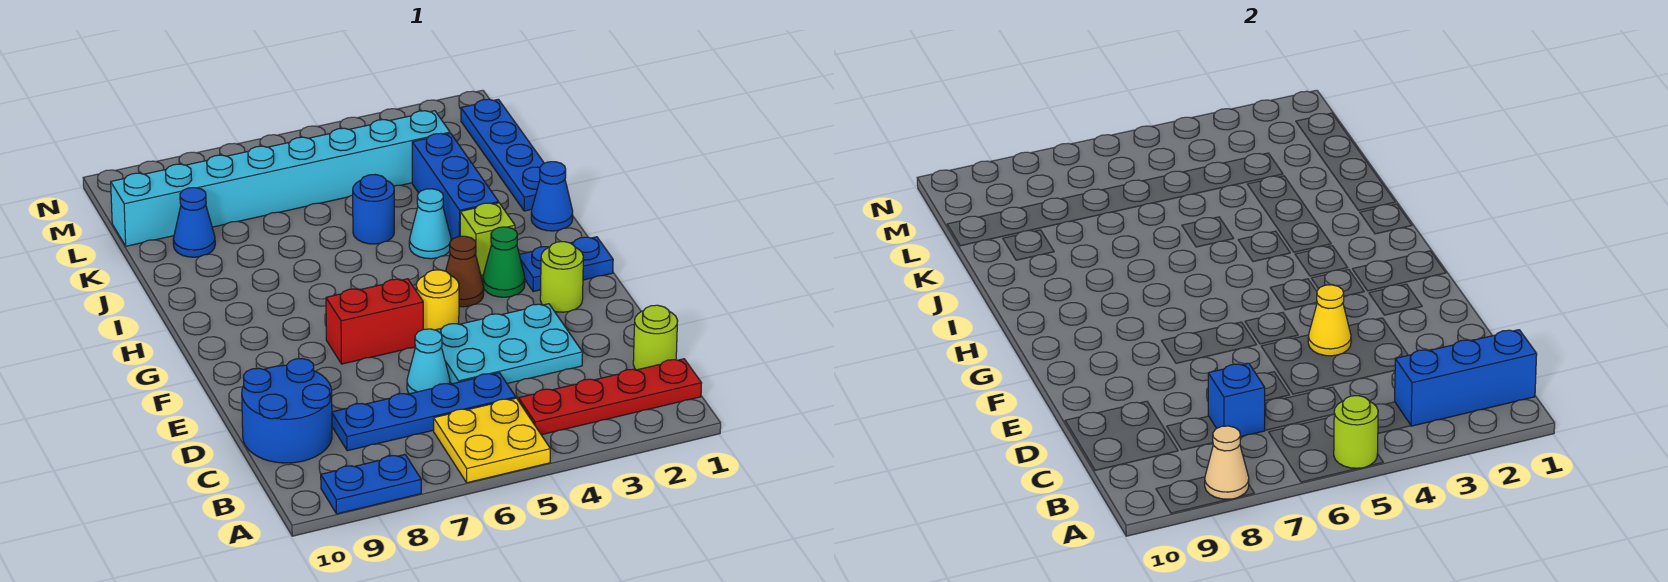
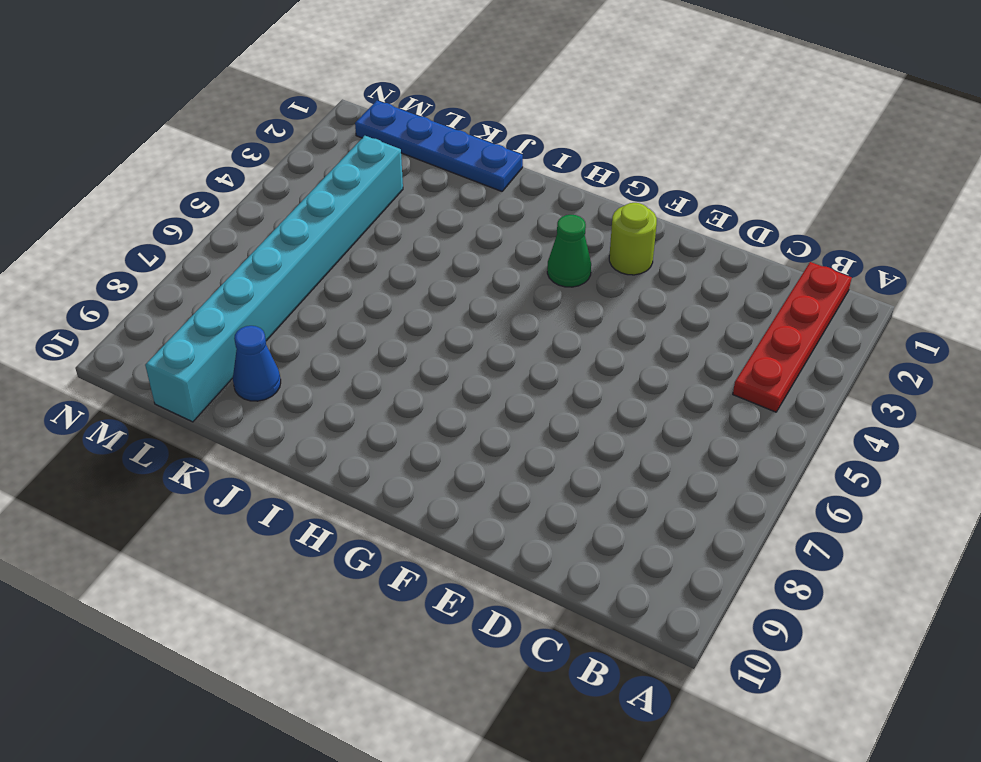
none -> yellow 2x2 plate [434,398,550,483]
none -> blue 1x2 plate [321,455,421,514]
none -> lime 1x1 round brick [633,305,678,370]

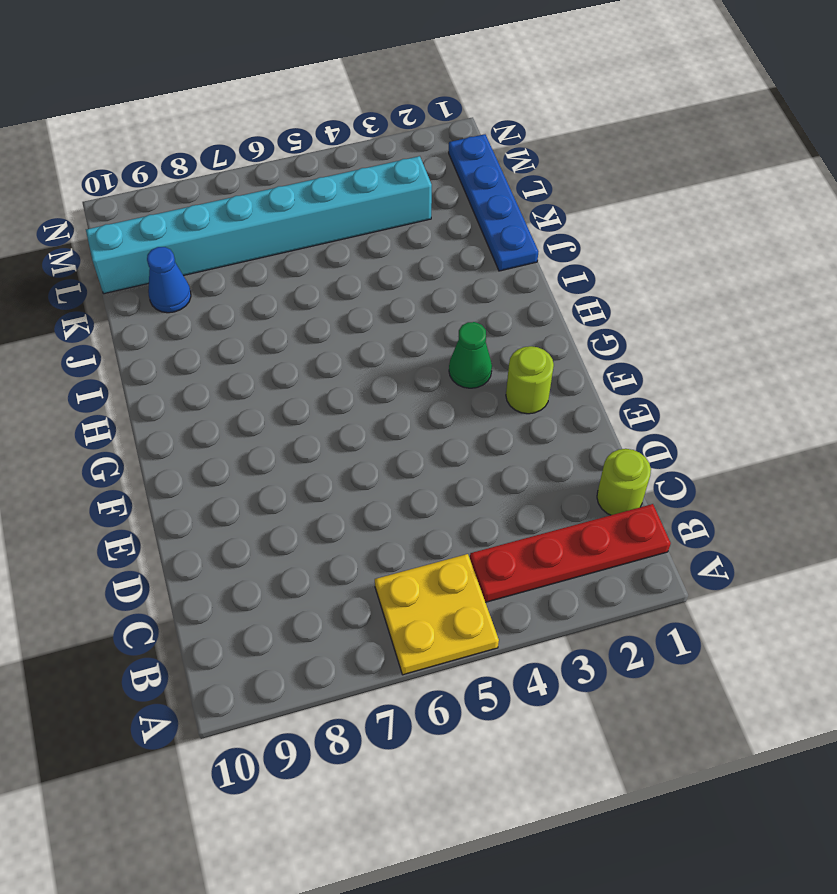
none -> blue 1x2 plate [321,455,421,514]
none -> blue 1x4 plate [332,373,516,451]
none -> blue 2x2 round brick [242,359,332,463]

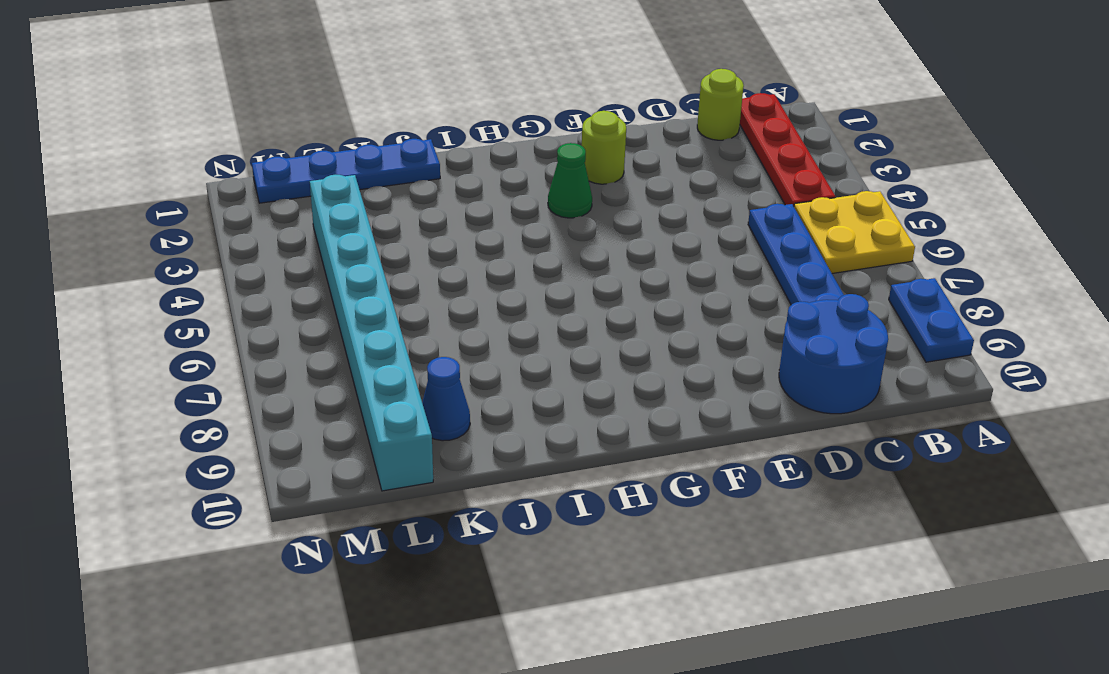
none -> cyan 2x3 plate [436,304,583,384]
none -> cyan 1x1 cone [407,329,450,394]
none -> yellow 1x1 round brick [416,270,459,330]

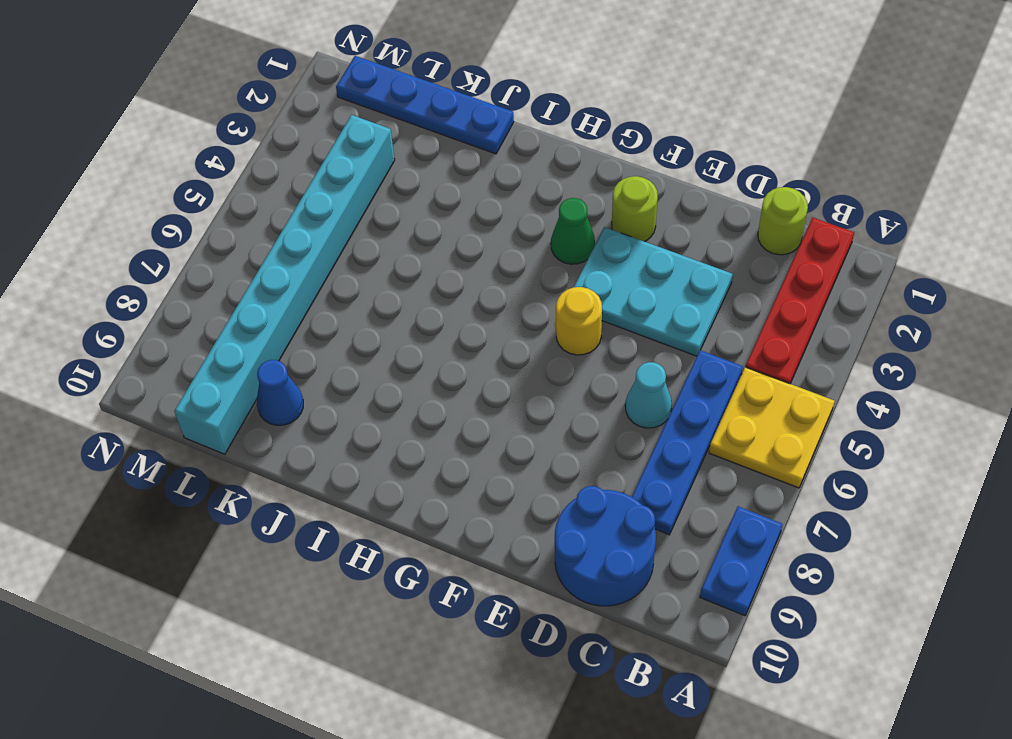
cyan 2x3 plate [574,227,733,356] -> cyan 2x3 plate turned to [436,304,583,384]
none -> red 1x2 brick [326,279,423,364]
none -> blue 1x2 plate [519,237,613,292]
none -> brown 1x1 cone [446,236,484,307]

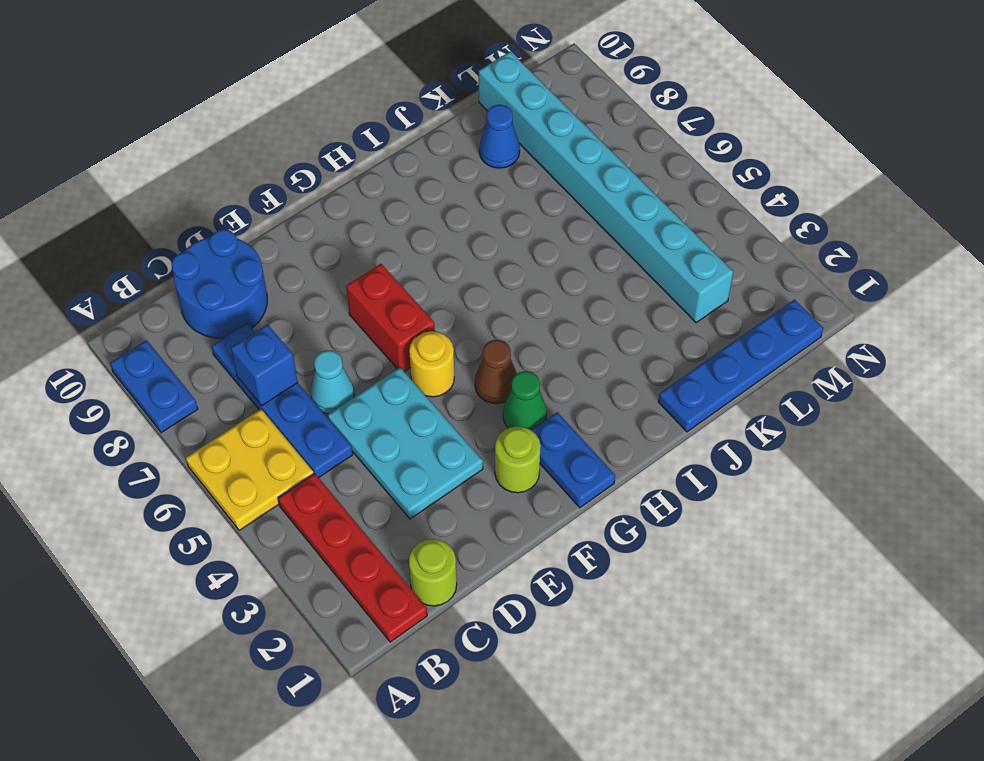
none -> lime 1x1 brick [460,203,515,276]
none -> blue 1x1 cone [531,162,573,231]
none -> blue 1x3 brick [412,133,499,240]

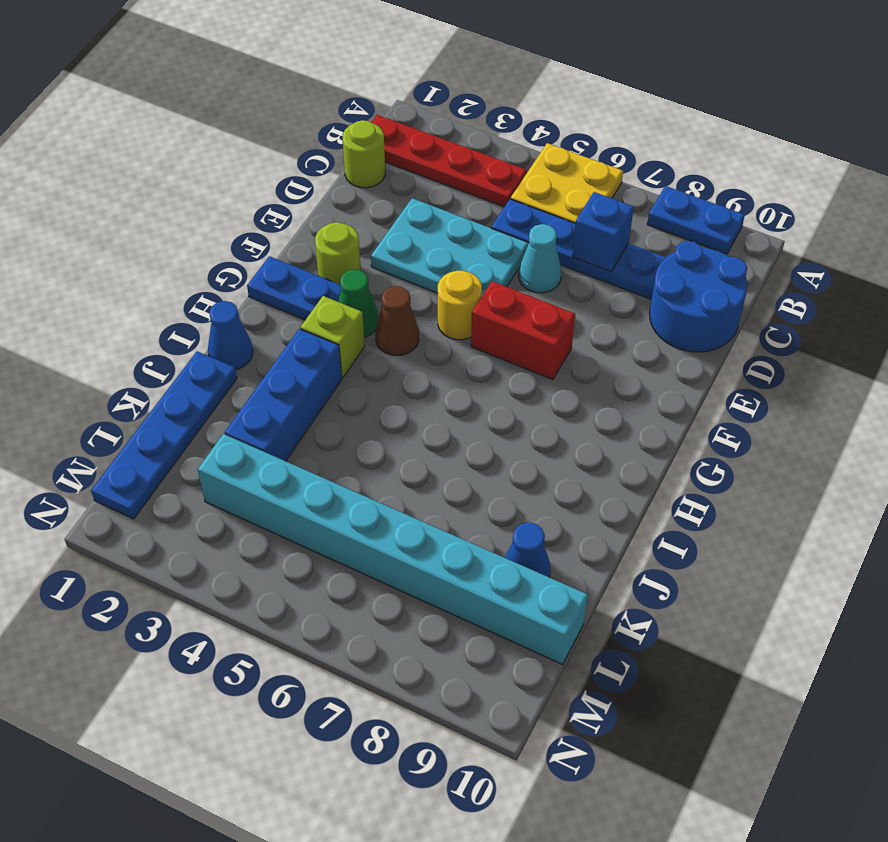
none -> cyan 1x1 cone [409,189,451,259]
none -> blue 1x1 round brick [353,175,394,244]
none -> lime 1x1 round brick [1334,396,1378,468]

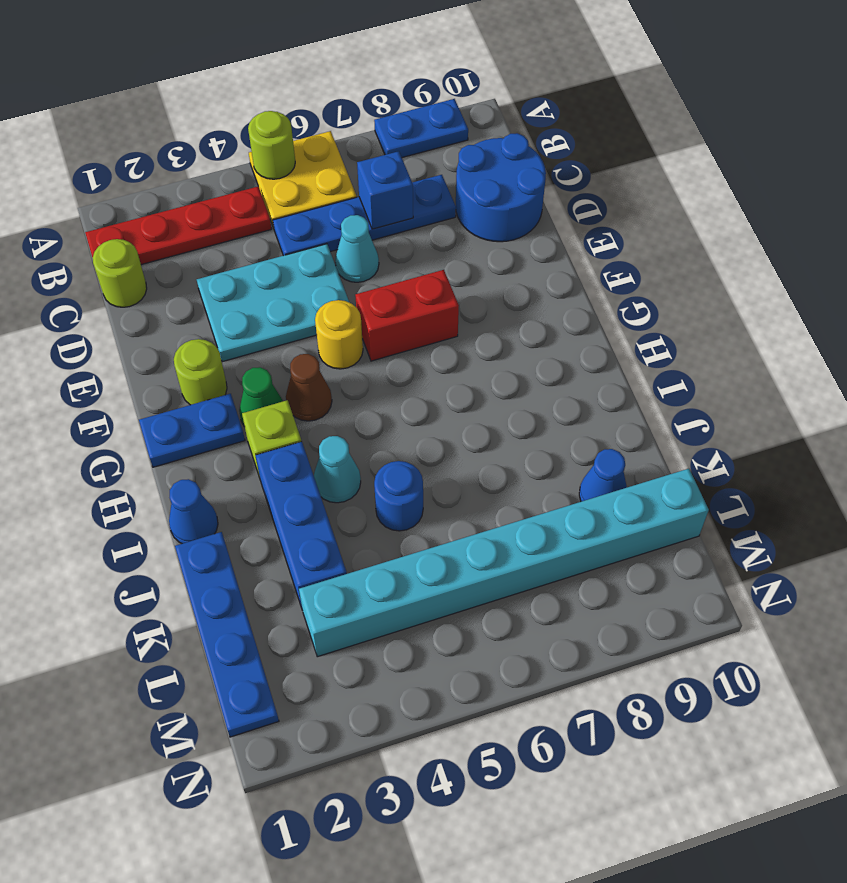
none -> tan 1x1 cone [1205,426,1249,499]
none -> blue 1x3 brick [1395,330,1537,426]
none -> yellow 1x1 cone [1308,285,1351,356]

